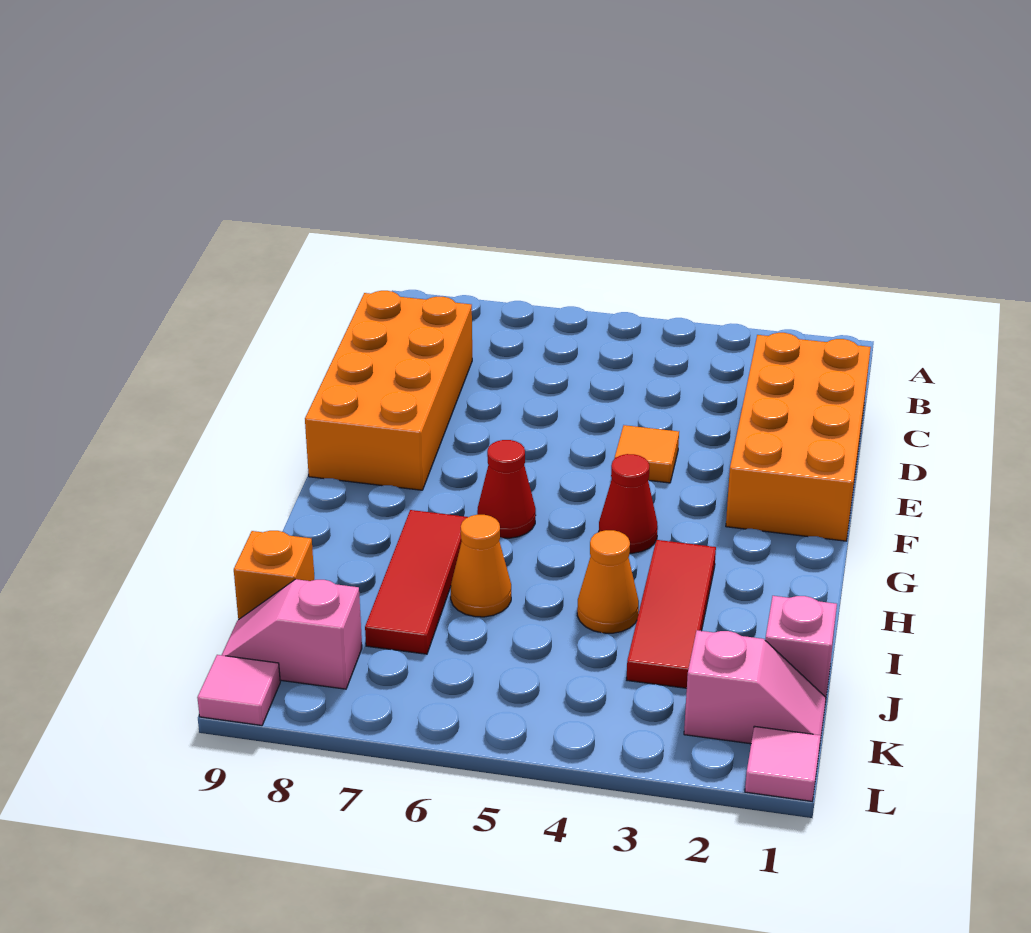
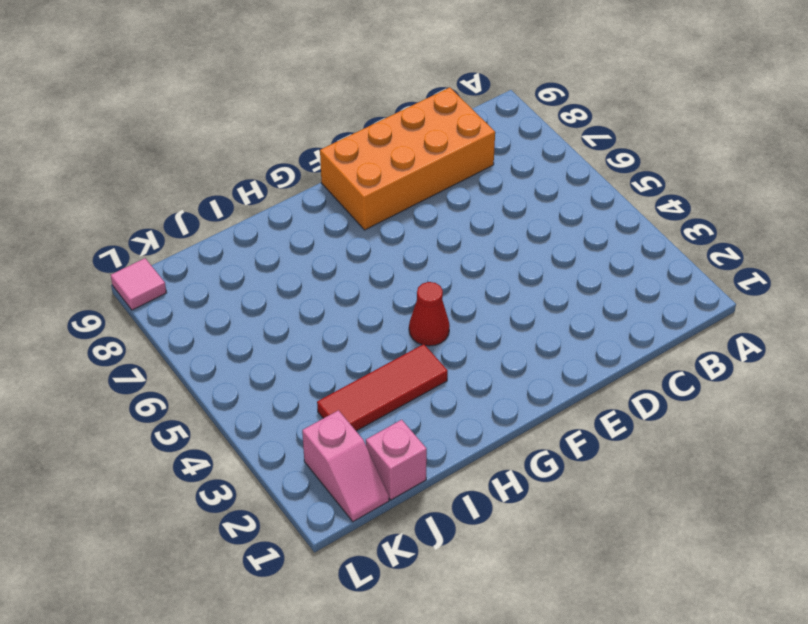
none -> orange 2x4 brick [726,333,871,541]
none -> orange 1x1 tile [614,425,679,483]
none -> red 1x1 cone [477,440,536,538]

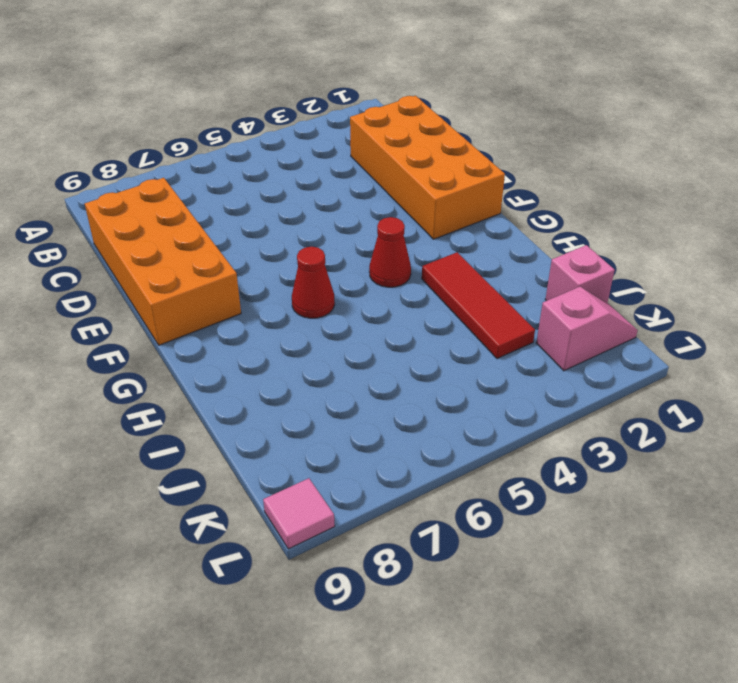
none -> orange 1x1 tile [614,425,679,483]
none -> red 1x3 tile [365,510,468,654]
none -> orange 1x1 cone [577,530,639,633]

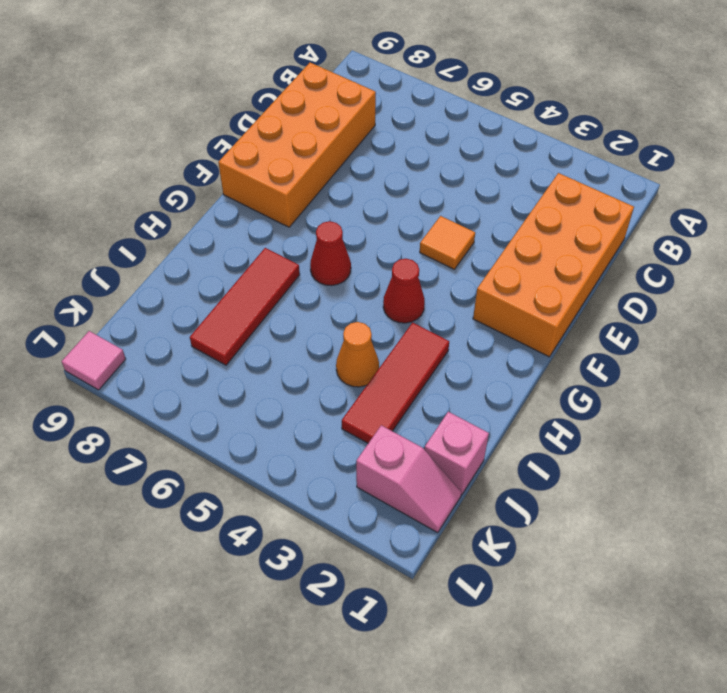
none -> orange 1x1 cone [451,515,511,617]
none -> orange 1x1 brick [234,531,314,620]
none -> pink 1x2 slope [222,579,362,689]

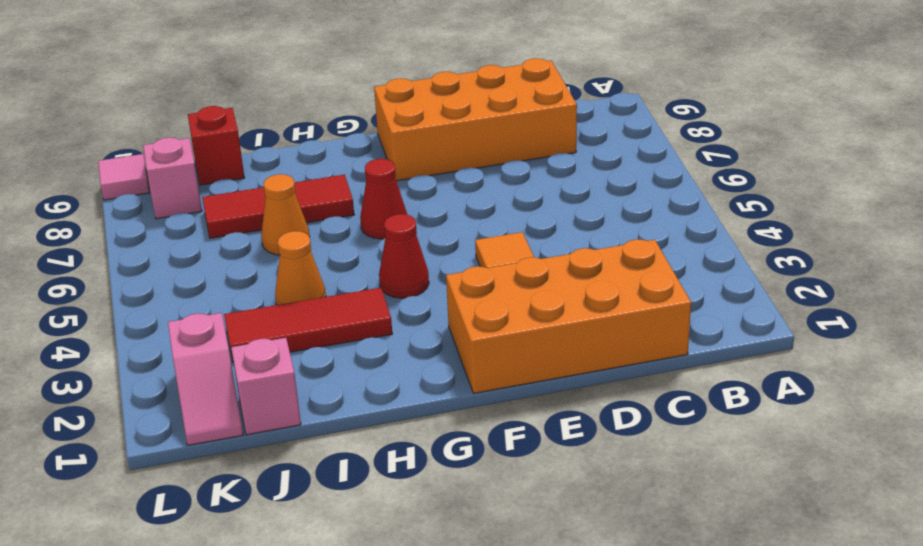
red 1x1 brick [188,106,245,185] -> orange 1x1 brick [234,531,314,620]
none -> pink 1x1 tile [745,726,821,801]

